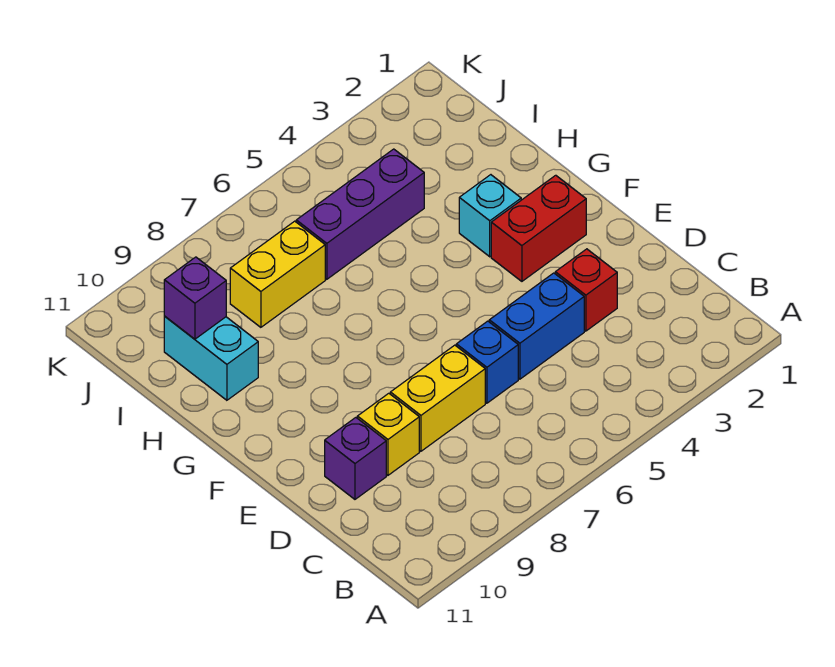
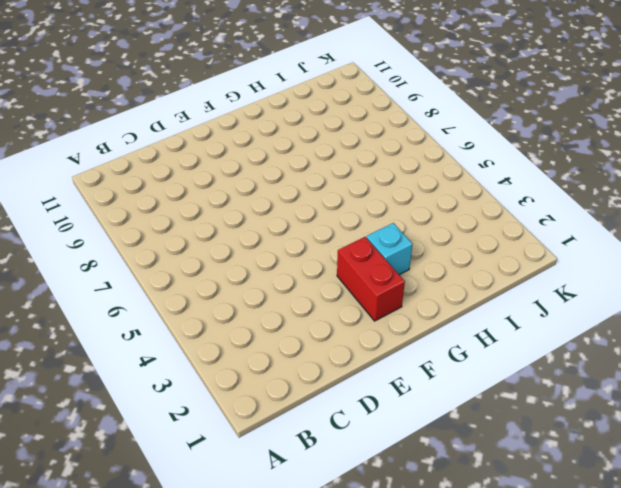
none -> red 1x1 brick [555,249,617,331]
none -> blue 1x2 brick [489,273,584,379]
none -> blue 1x1 brick [456,321,518,403]

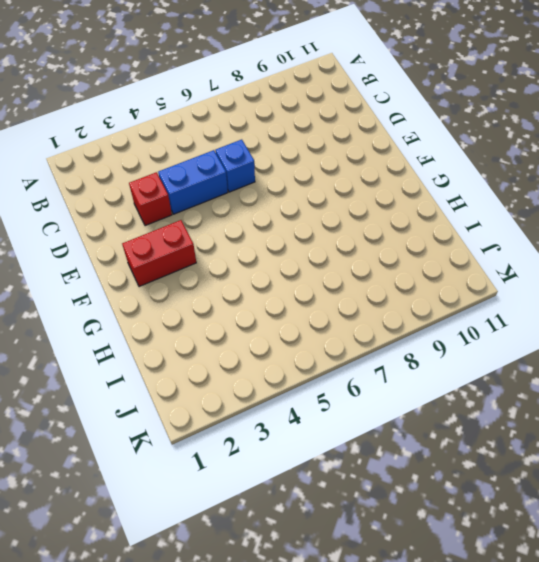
none -> yellow 1x2 brick [390,345,485,451]
none -> yellow 1x1 brick [357,393,419,475]
none -> purple 1x1 brick [325,418,386,499]

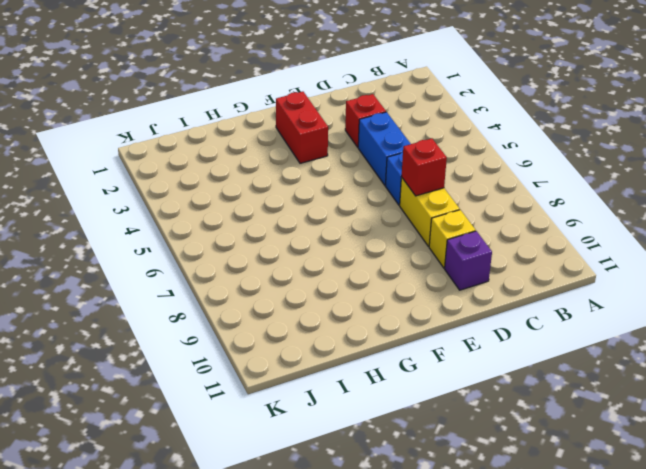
red 1x1 brick [402,138,447,196] -> none
none -> cyan 1x1 brick [459,175,521,257]
none -> cyan 1x2 brick [164,316,258,400]
none -> purple 1x3 brick [296,149,424,279]

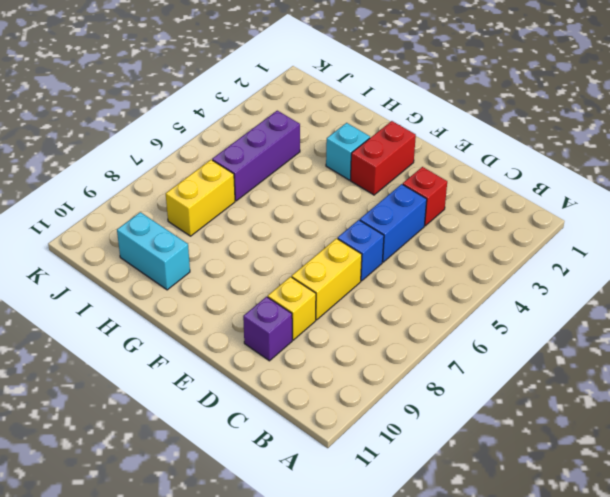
none -> purple 1x1 brick [164,257,226,339]

